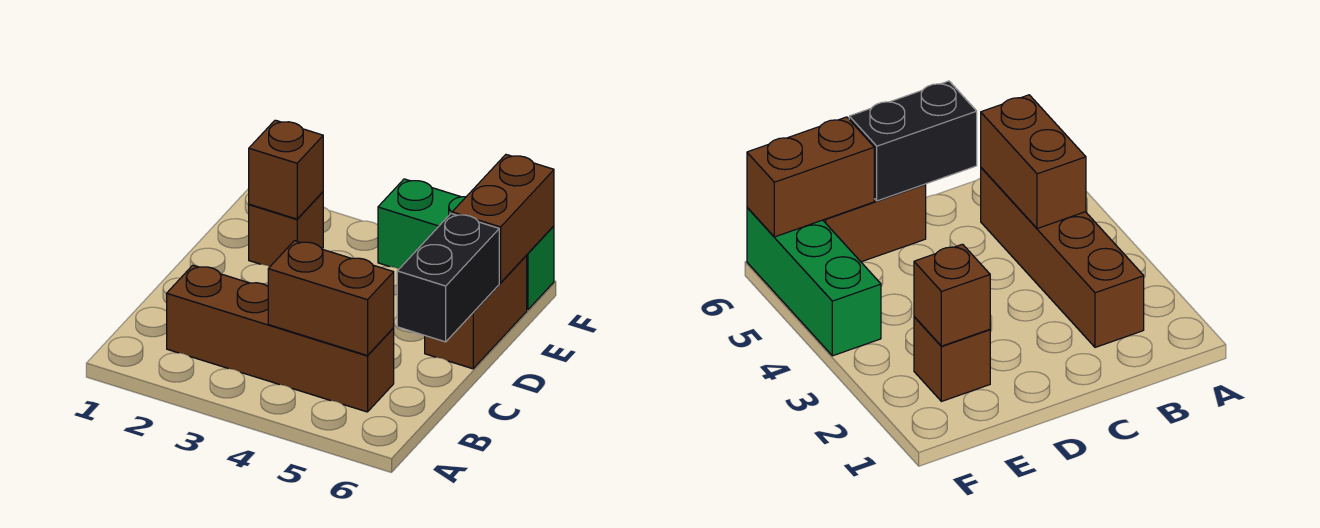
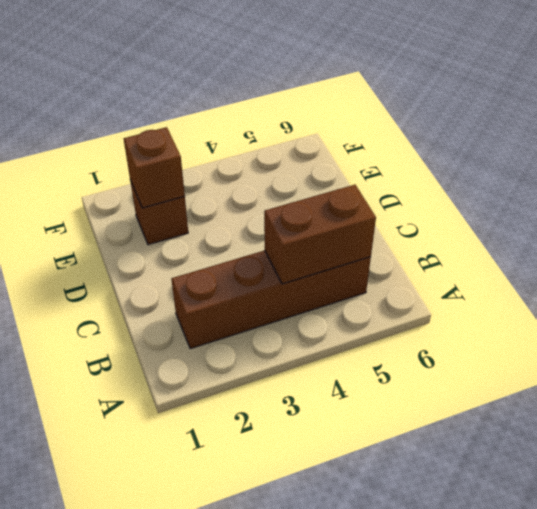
none -> brown 1x2 brick [425,256,527,369]
none -> green 1x3 brick [378,179,554,310]

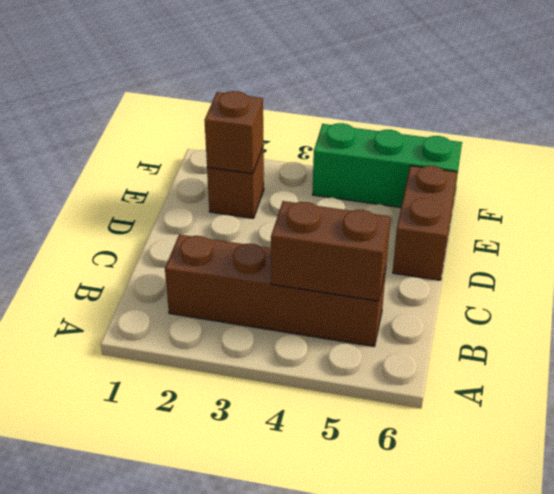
none -> black 1x2 brick [397,214,499,342]
none -> brown 1x2 brick [452,155,554,283]

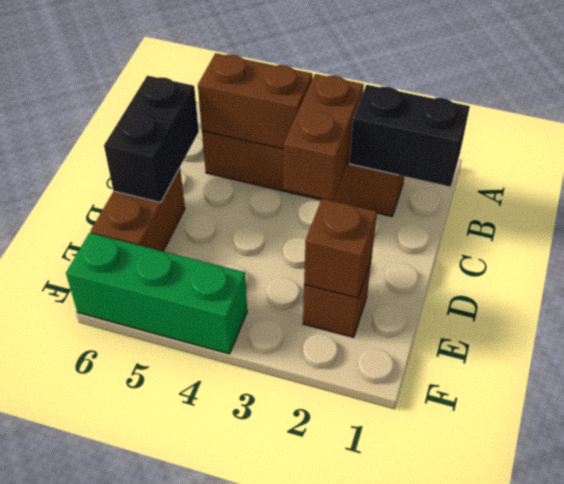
black 1x2 brick [350,85,470,187] -> none
brown 1x2 brick [284,74,364,201] -> brown 1x2 brick moved to [452,155,554,283]

